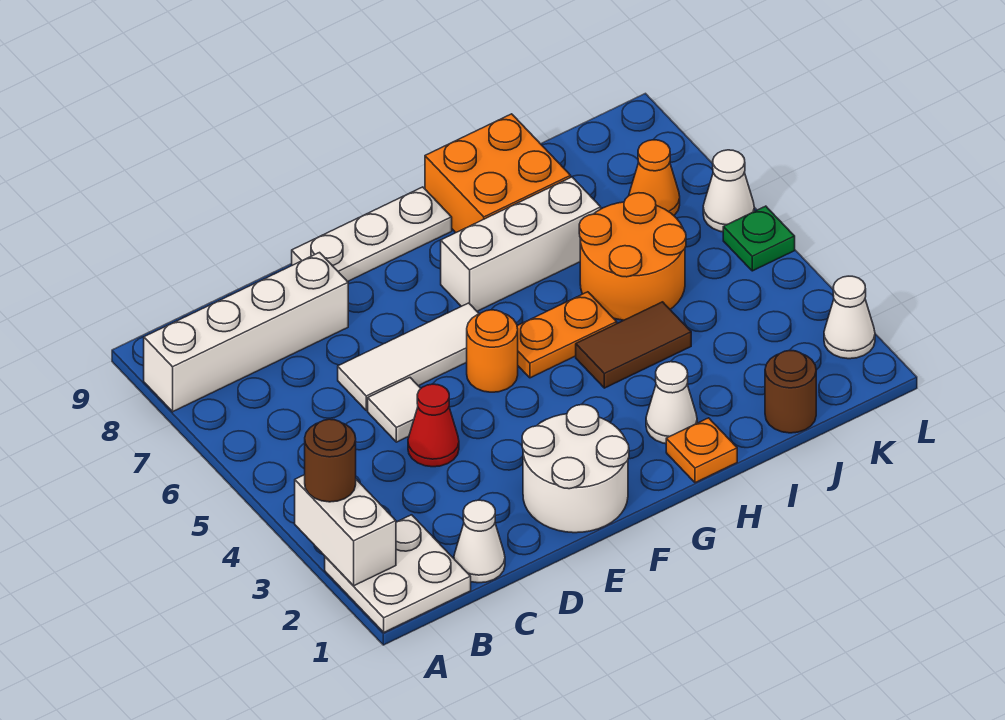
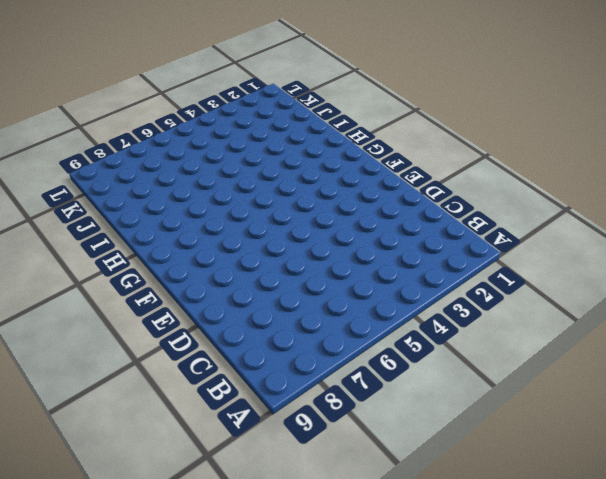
none -> white 2x2 plate [325,515,471,632]
none -> white 1x4 brick [144,253,348,412]
none -> white 1x1 cone [454,500,505,583]

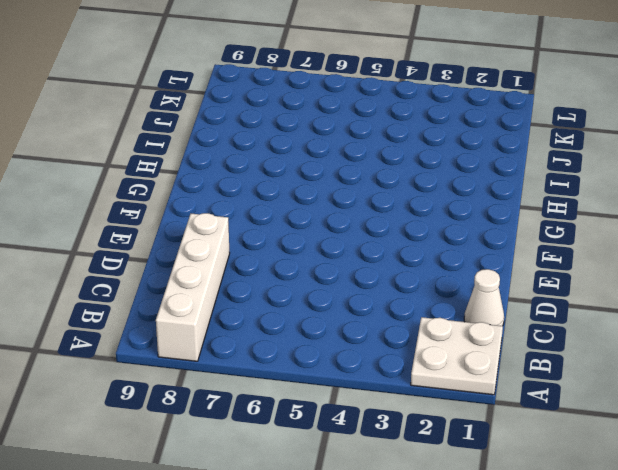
none -> red 1x1 cone [408,384,459,467]
none -> white 1x1 tile [368,378,421,442]
none -> white 1x3 tile [338,303,479,411]

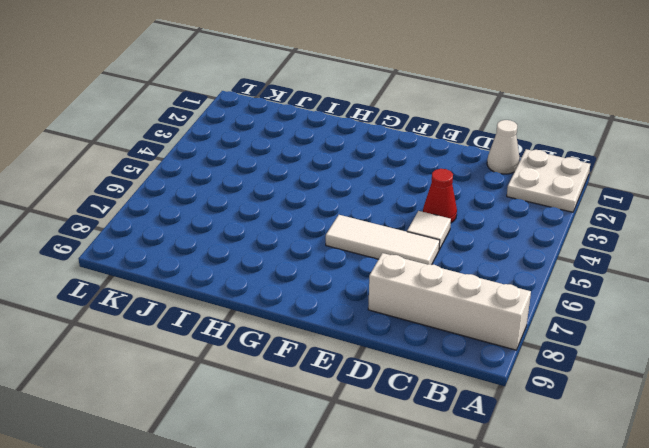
none -> white 2x2 round brick [522,405,629,533]
none -> white 1x3 plate [292,187,452,282]
none -> orange 1x1 round brick [467,310,518,392]

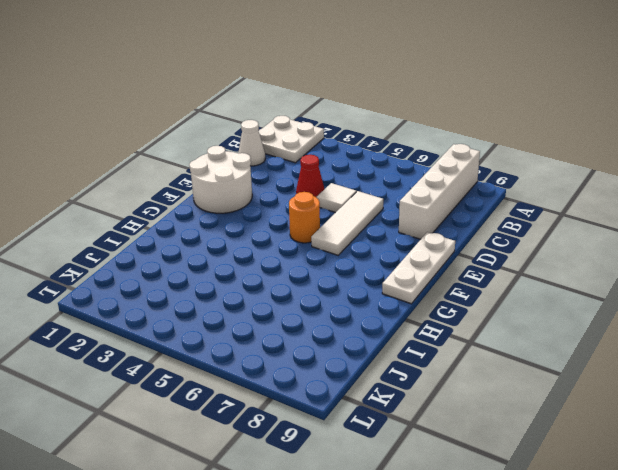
none -> orange 1x2 plate [517,292,617,378]
none -> white 1x3 brick [441,177,601,311]
none -> orange 1x1 plate [666,418,737,483]

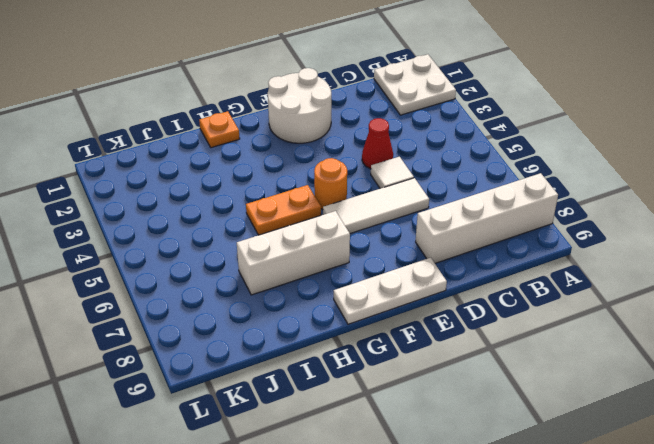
none -> white 1x1 cone [454,500,505,583]
none -> white 1x1 cone [646,362,697,444]
none -> brown 1x2 tile [576,302,691,388]

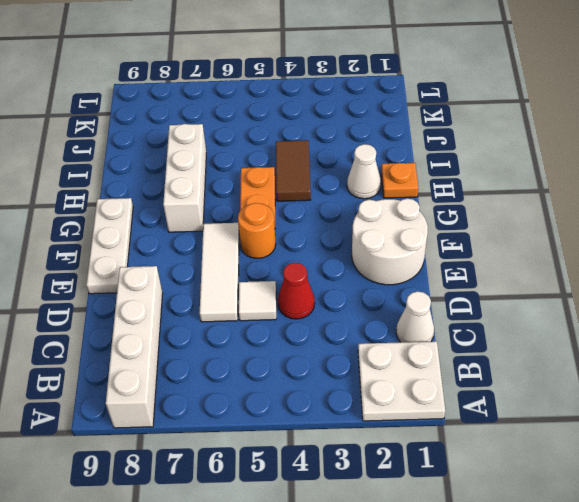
none -> orange 2x2 brick [425,114,571,233]
none -> orange 2x2 round brick [579,193,686,320]
none -> brown 1x1 round brick [765,351,816,433]

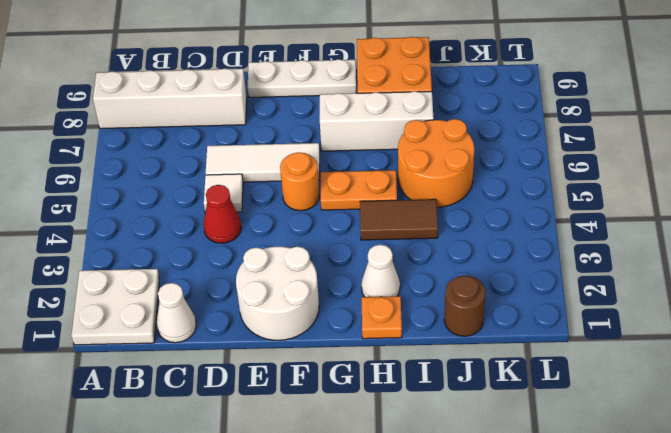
none -> orange 1x1 cone [629,140,680,215]
none -> white 1x1 cone [824,276,875,359]
none -> green 1x1 plate [723,206,795,271]

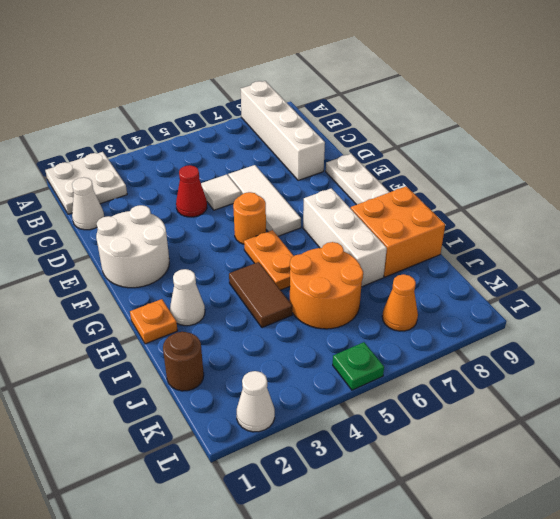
none -> white 1x1 cone [703,150,754,232]
none -> white 1x2 brick [295,475,396,586]
none -> brown 1x1 round brick [305,419,356,502]

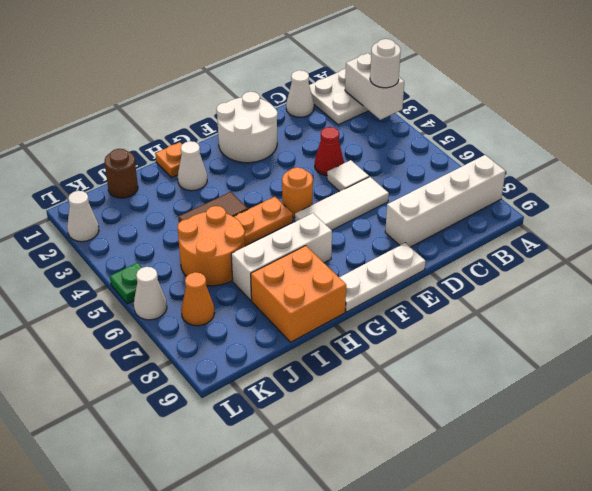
white 1x1 round brick [370,39,401,88] -> brown 1x1 round brick [305,419,356,502]

